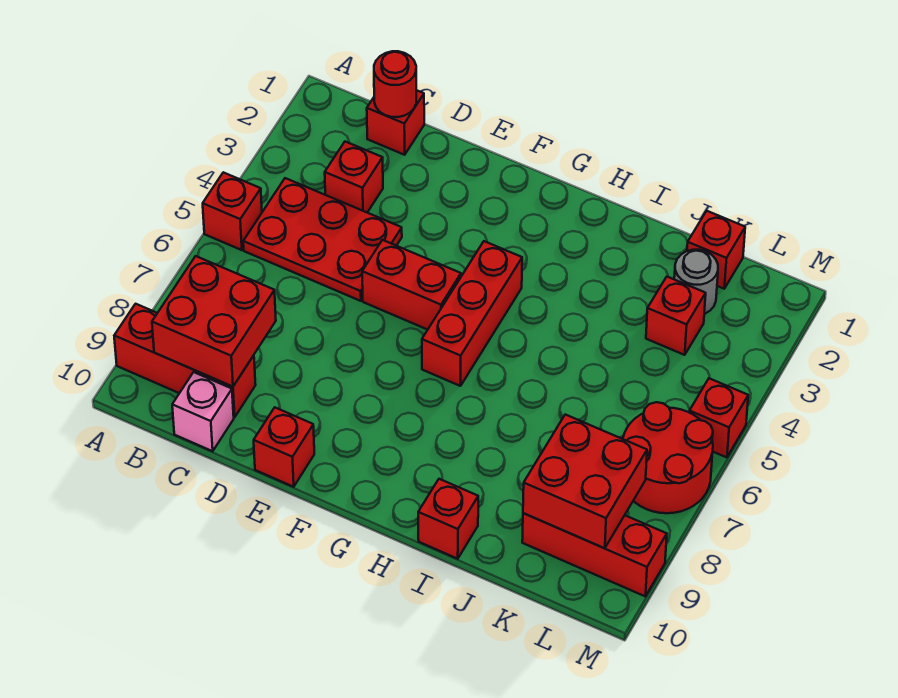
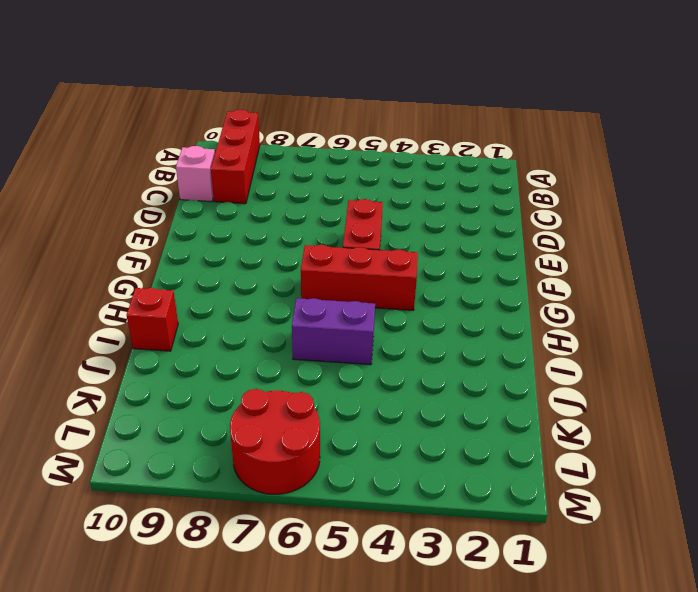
purple 1x2 brick [292,298,375,365] -> none
none -> red 1x1 brick [203,172,262,250]
none -> red 2x3 plate [243,178,402,301]
none -> red 1x1 brick [367,90,424,155]

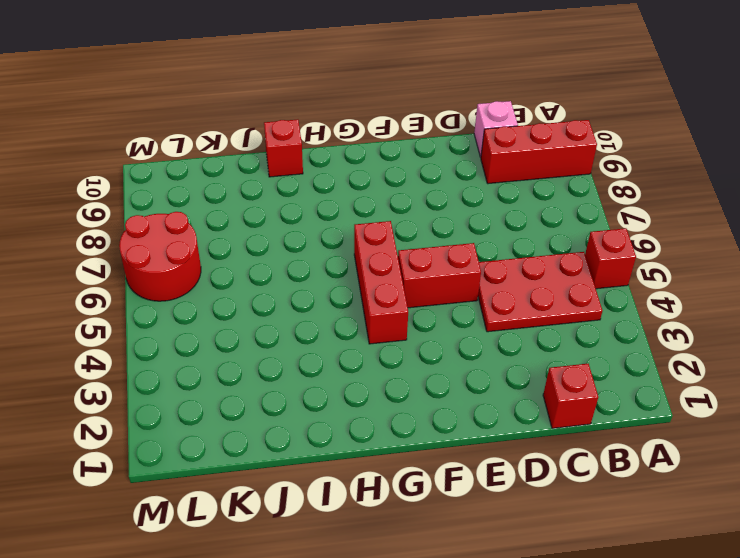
none -> red 1x1 brick [325,142,383,213]
none -> red 1x1 brick [254,408,314,487]
none -> red 1x1 brick [687,211,745,289]

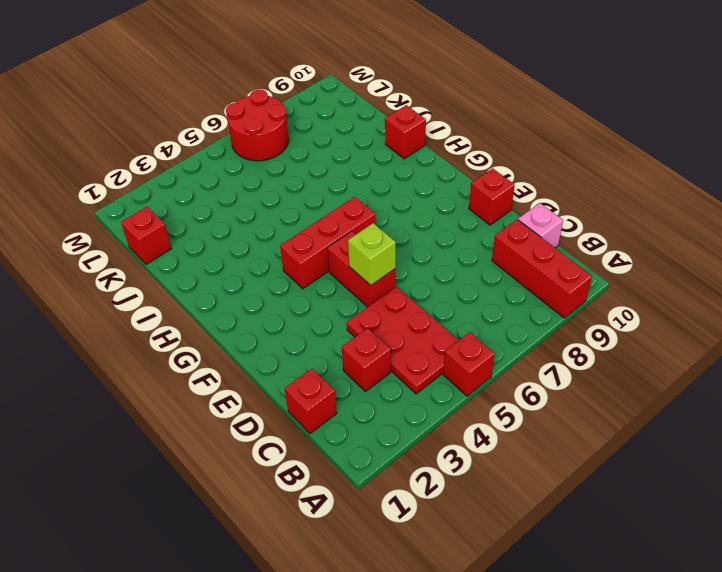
lime 1x1 brick [348,223,396,285] -> none
none -> grey 1x1 round brick [674,250,718,314]
none -> red 1x1 brick [646,277,706,355]
none -> red 1x3 brick [522,513,667,596]

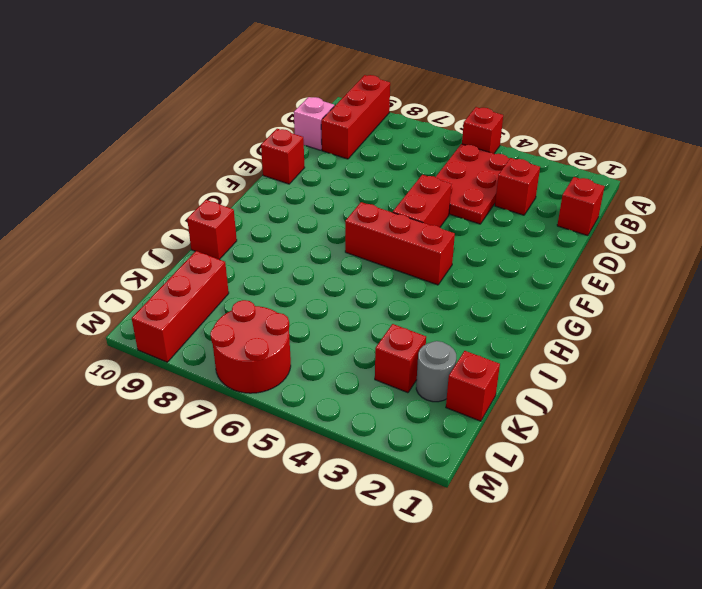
none -> red 1x1 brick [689,378,748,457]
none -> red 2x2 brick [152,256,276,387]
none -> red 1x1 round brick [374,51,416,117]

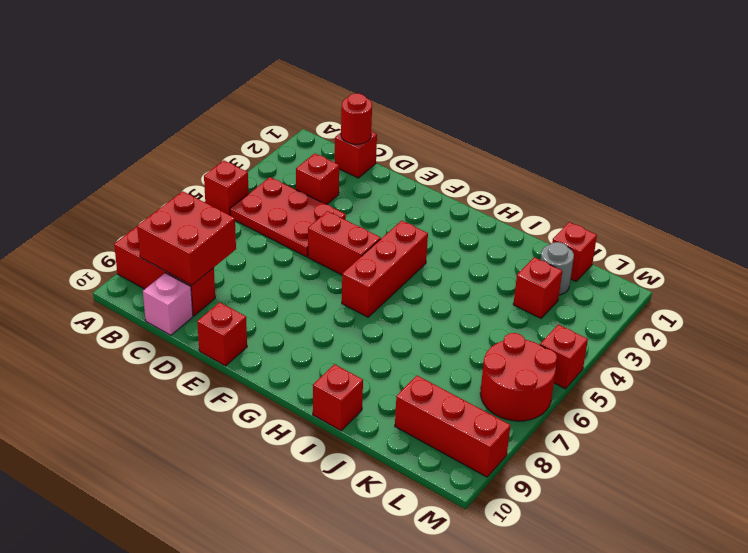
none -> red 2x2 brick [523,415,647,548]

